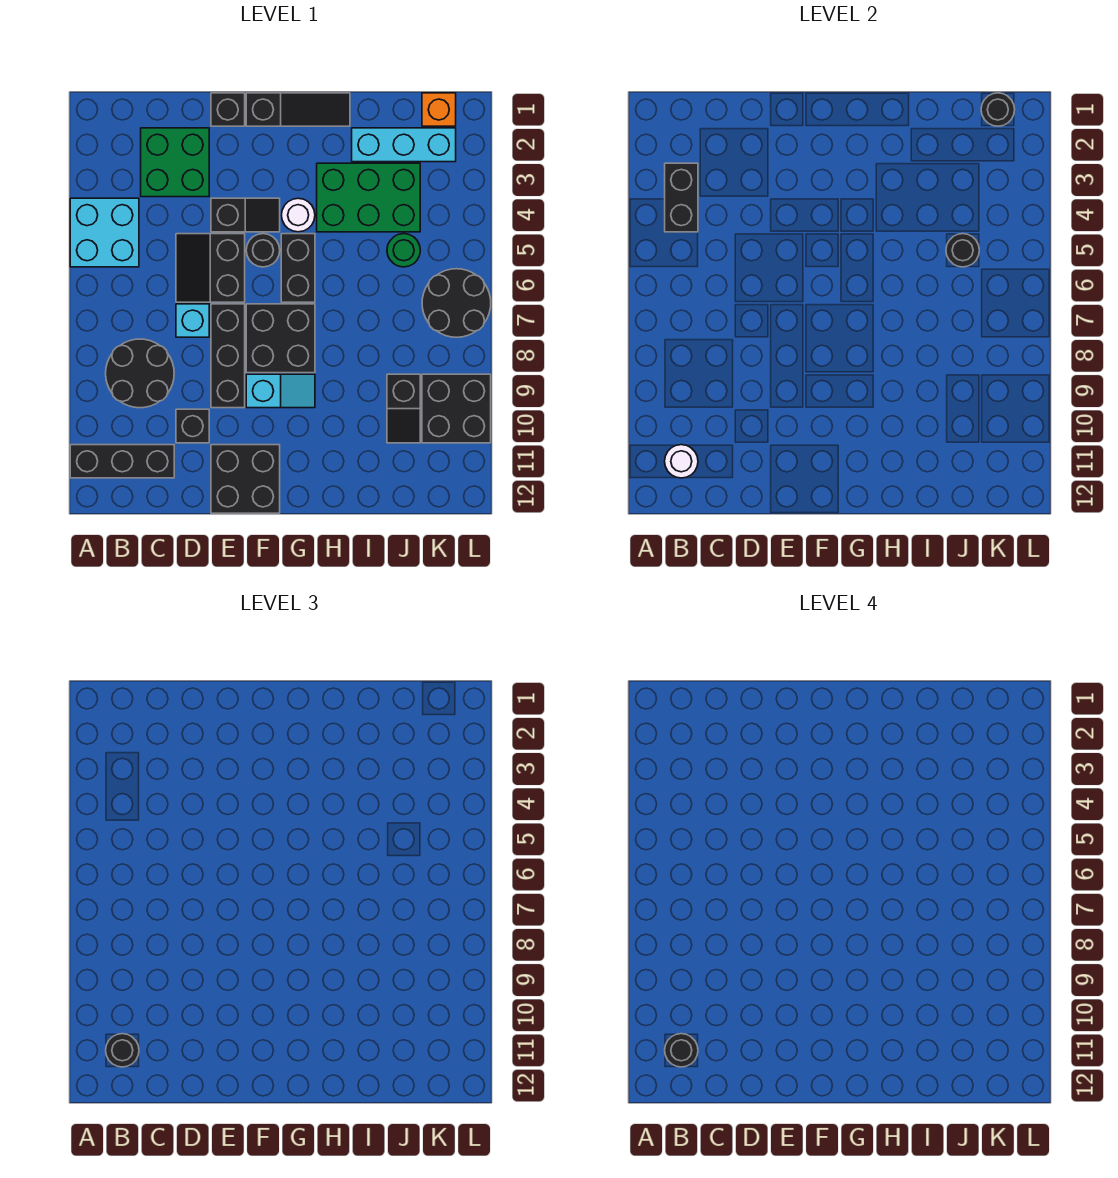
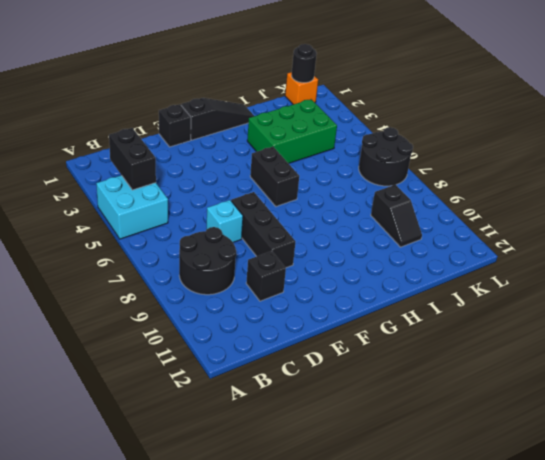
none -> black 1x3 brick [70,445,174,478]
none -> green 2x2 brick [141,128,209,197]
none -> black 2x2 slope [176,234,245,302]
none -> black 1x2 slope [211,198,280,232]

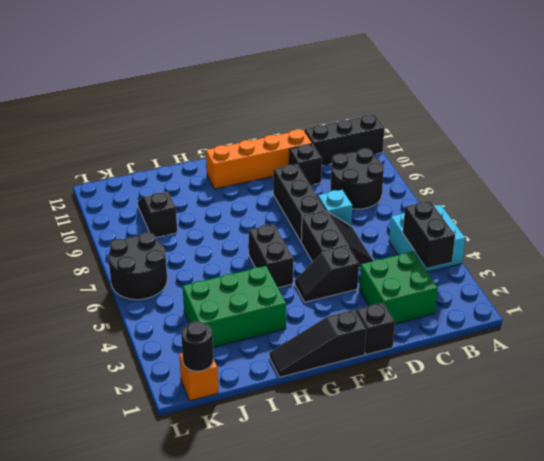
orange 1x4 brick [206,130,312,189] -> black 2x2 brick [211,445,280,513]
none -> black 1x1 round brick [246,234,280,267]
none -> black 2x2 brick [246,304,315,373]
none -> cyan 1x2 slope [246,374,315,408]
none -> white 1x1 round brick [282,198,315,232]

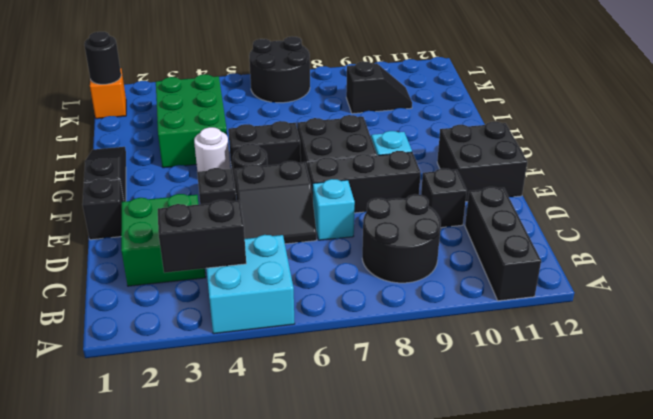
none -> cyan 1x3 brick [352,128,456,162]
none -> green 1x1 round brick [387,234,420,267]
none -> black 2x2 brick [422,374,491,443]
none -> white 1x1 round brick [665,445,698,478]

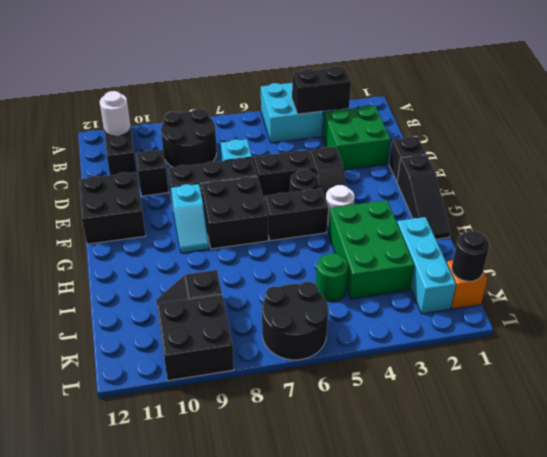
none -> black 1x1 round brick [946,234,979,267]
none -> black 1x1 round brick [106,1034,139,1067]
none -> black 1x1 round brick [665,1034,698,1067]

